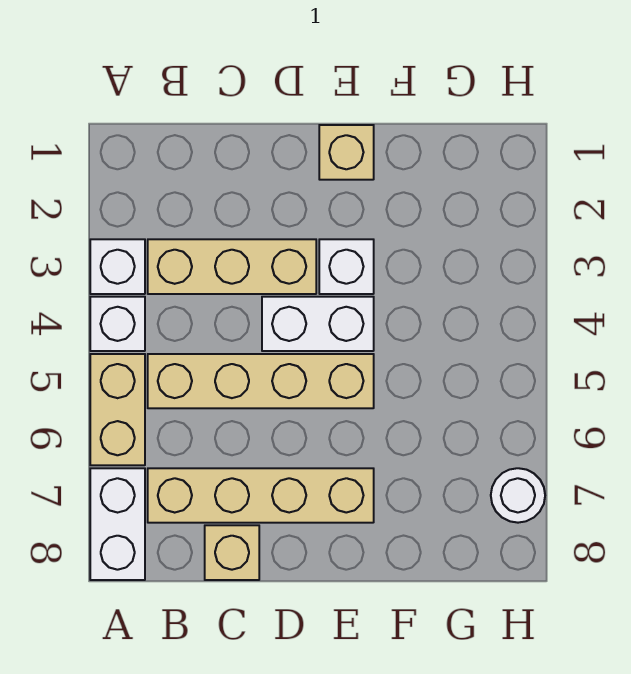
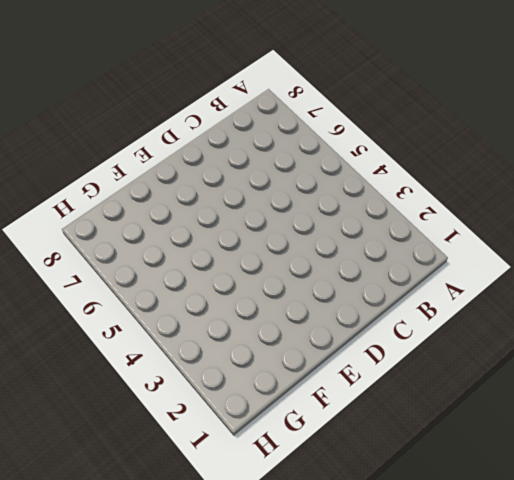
none -> white 1x1 brick [90,239,145,294]
none -> white 1x1 brick [90,297,145,351]
none -> tan 1x2 brick [90,354,145,465]

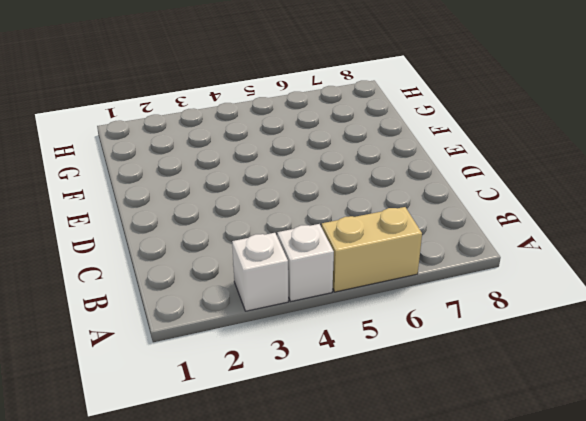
none -> white 1x2 brick [90,468,145,580]
none -> tan 1x3 brick [148,239,316,294]
none -> tan 1x4 brick [148,354,374,408]

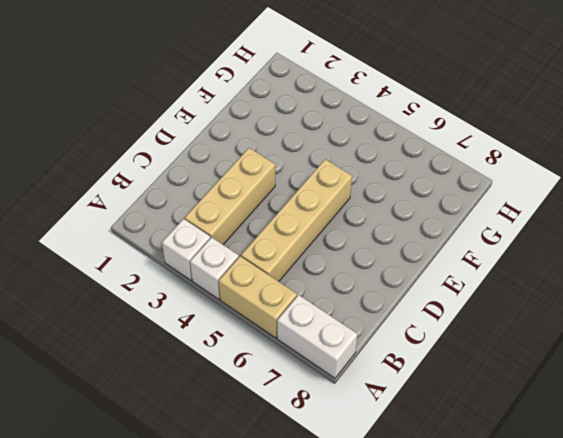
none -> tan 1x4 brick [148,468,374,523]
none -> tan 1x1 brick [205,525,259,580]
none -> white 1x2 brick [262,297,374,351]

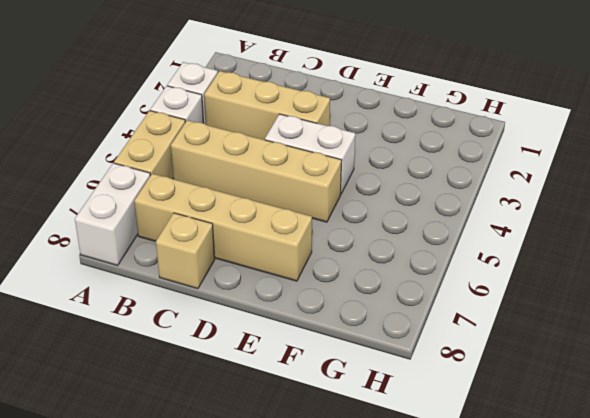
none -> tan 1x1 brick [319,125,374,180]
none -> white 1x1 brick [319,239,374,294]
none -> white 1x1 round brick [491,468,545,523]

